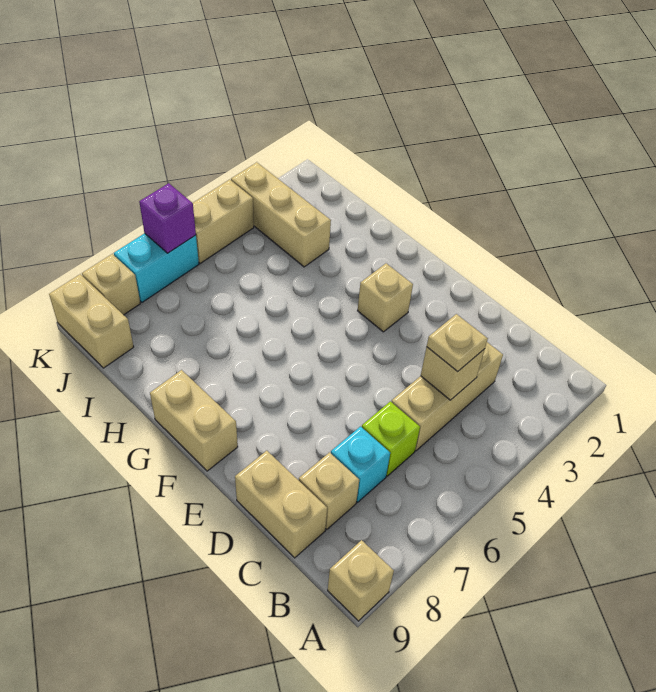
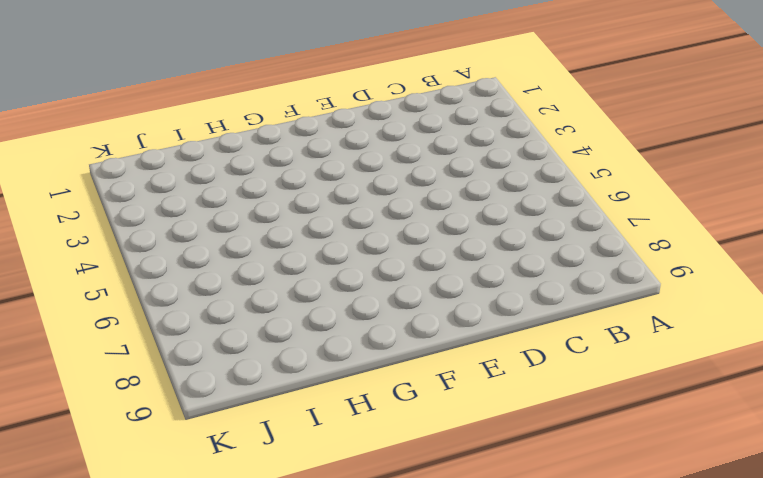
none -> tan 1x1 brick [328,540,394,621]
none -> tan 1x3 brick [392,342,503,451]
none -> lime 1x1 brick [362,401,420,476]

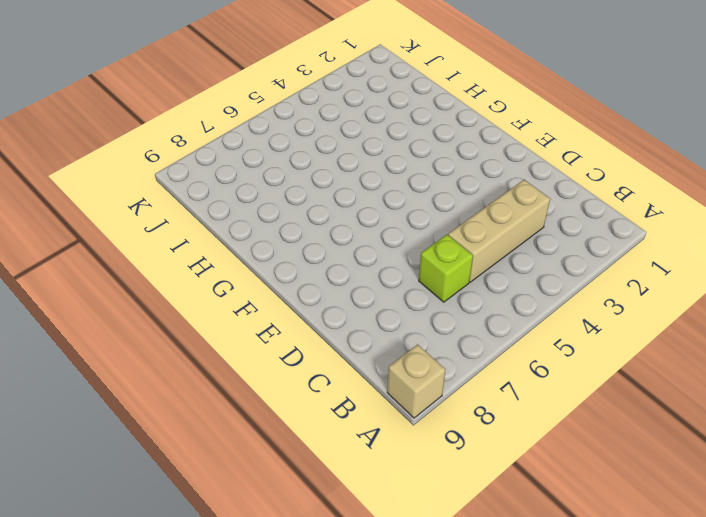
none -> cyan 1x1 brick [331,427,390,502]
none -> tan 1x1 brick [299,452,359,529]
none -> tan 1x2 brick [235,451,327,558]

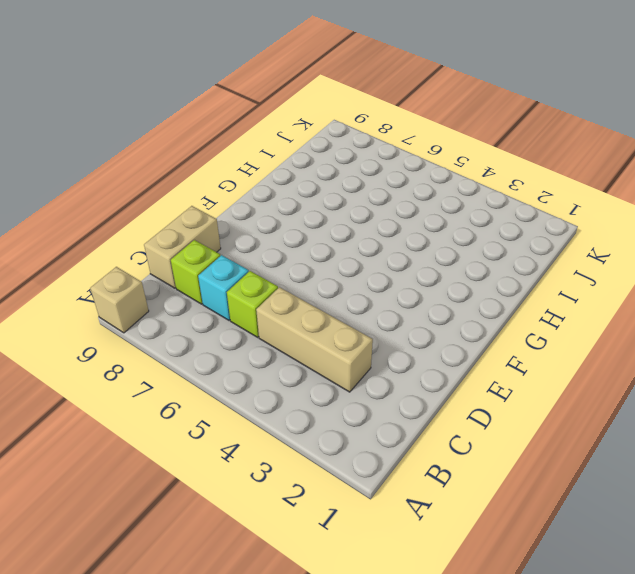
lime 1x1 brick [171,240,220,304] -> tan 1x1 brick [299,452,359,529]
none -> tan 1x1 brick [358,263,413,332]
none -> tan 1x2 brick [150,370,238,471]
none -> tan 1x3 brick [231,162,331,267]

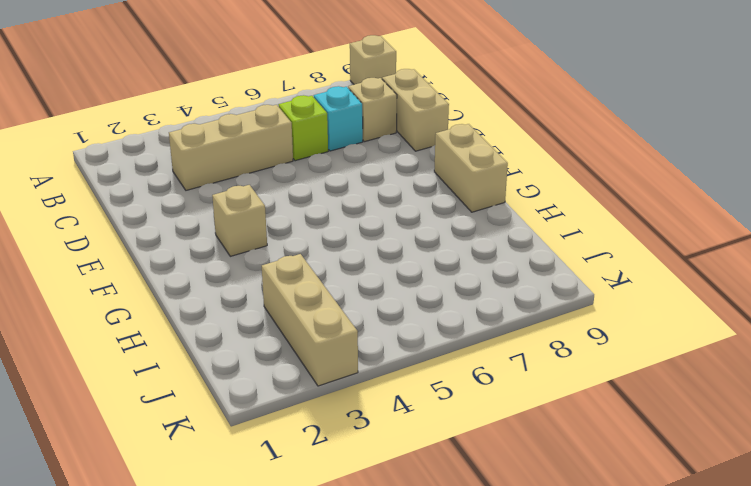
none -> tan 1x2 brick [49,274,134,368]
none -> tan 1x2 brick [193,179,254,263]
none -> cyan 1x2 brick [114,233,199,302]

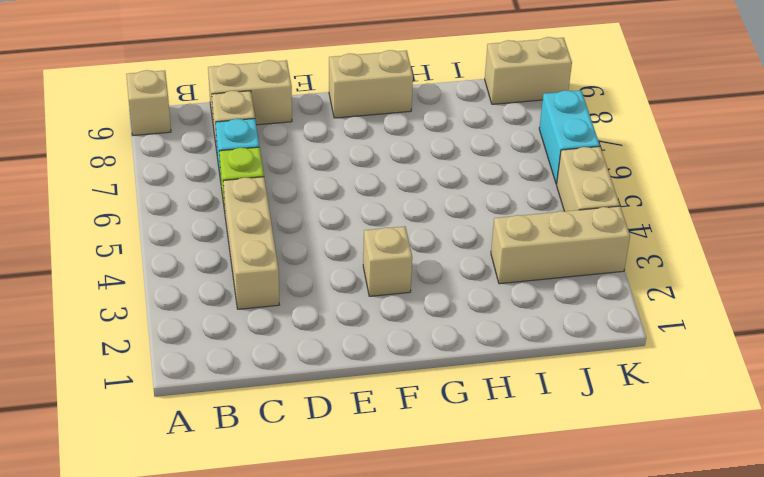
none -> tan 1x1 brick [82,254,140,315]
none -> tan 1x1 brick [421,347,485,400]
none -> purple 1x1 brick [139,183,196,253]

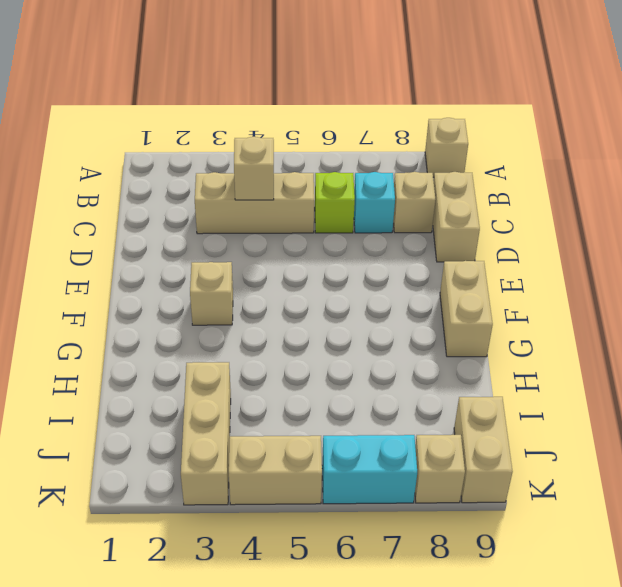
none -> purple 1x1 brick [139,183,196,253]
none -> tan 1x1 plate [427,314,488,372]

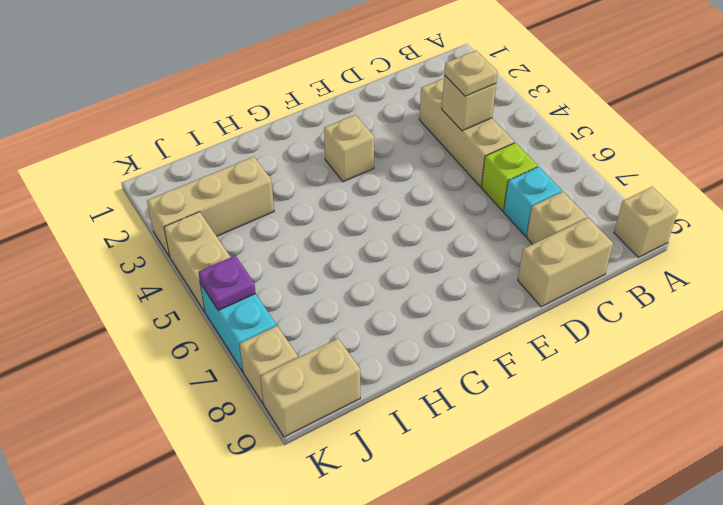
purple 1x1 plate [198,255,256,310] -> purple 1x1 brick [139,183,196,253]
none -> tan 1x2 brick [150,370,238,471]

